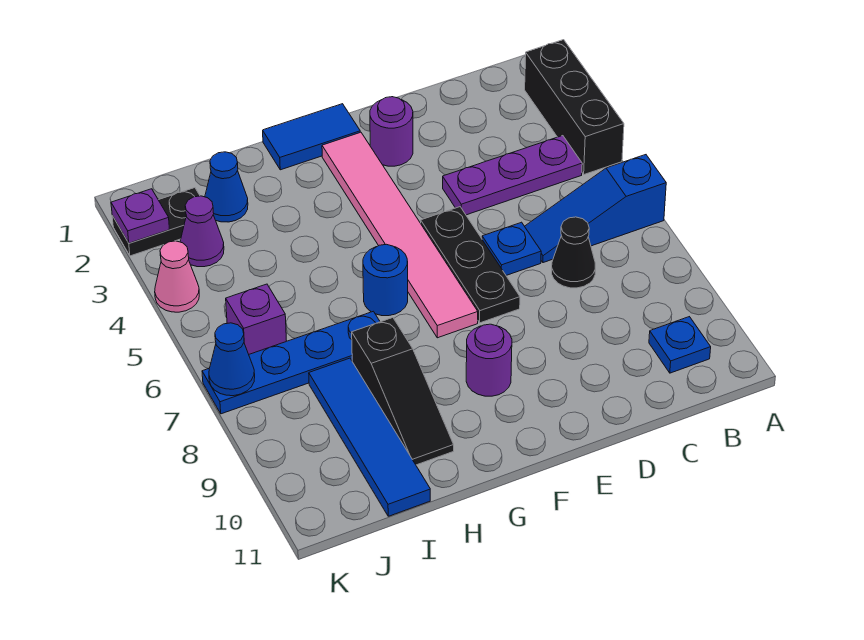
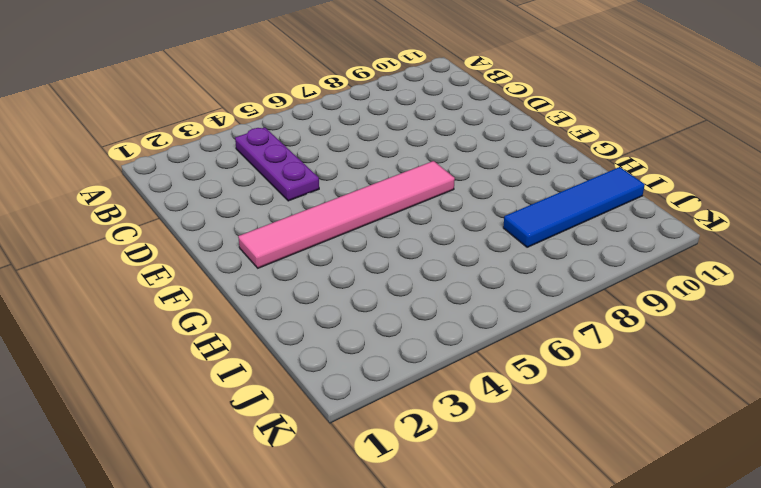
none -> black 1x3 brick [525,40,624,174]
none -> blue 1x3 slope [525,155,666,263]
none -> blue 1x1 plate [649,317,711,373]

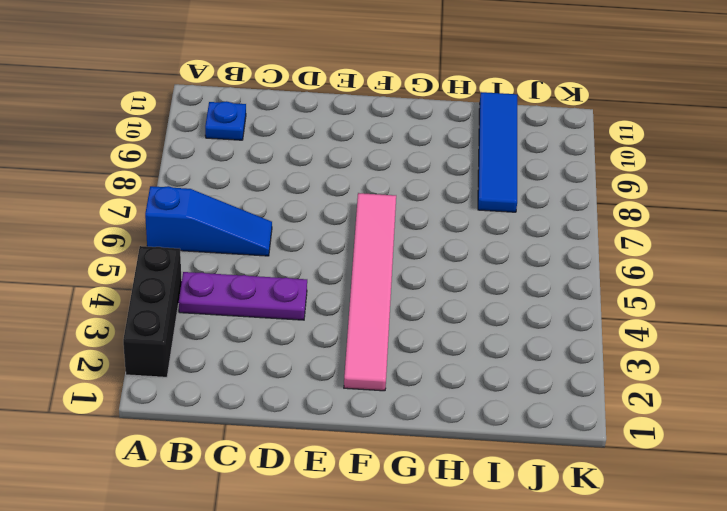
none -> black 1x1 cone [552,217,595,288]
none -> blue 1x1 plate [482,222,541,275]
none -> purple 1x1 round brick [370,97,413,166]

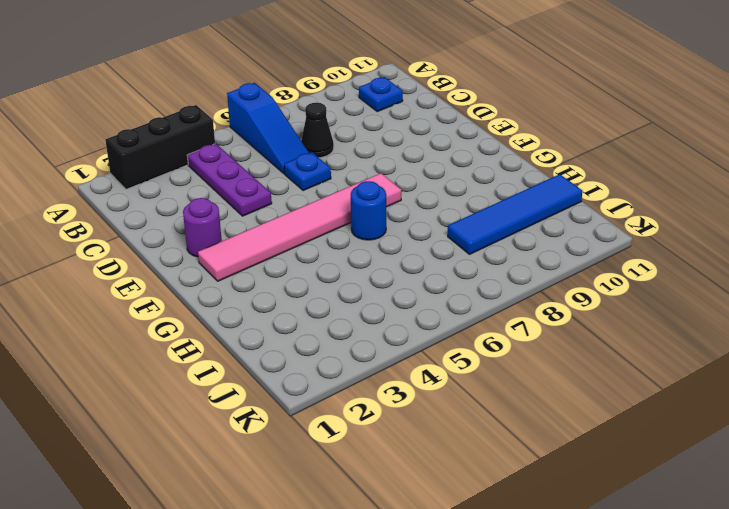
none -> black 1x3 plate [421,207,520,323]
none -> blue 1x2 tile [263,104,360,170]
none -> purple 1x1 round brick [466,324,512,396]

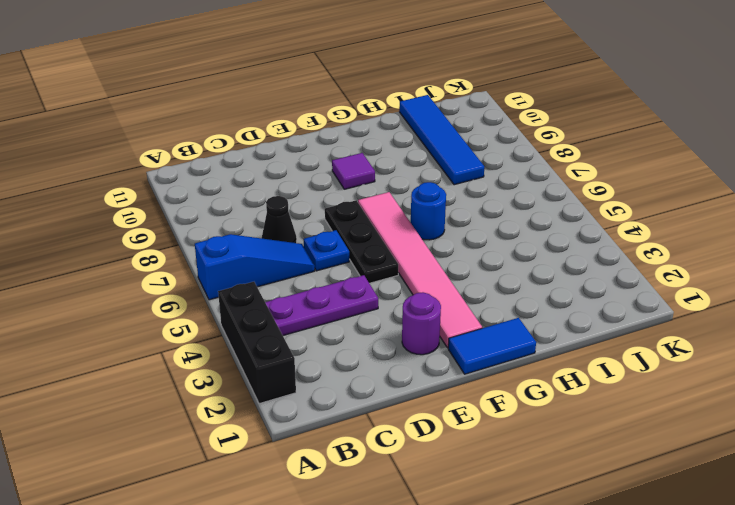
purple 1x1 tile [332,153,375,189] -> purple 1x1 round brick [466,324,512,396]
none -> blue 1x1 plate [649,317,711,373]
none -> blue 1x4 plate [202,311,380,414]
none -> black 1x3 slope [352,318,454,465]

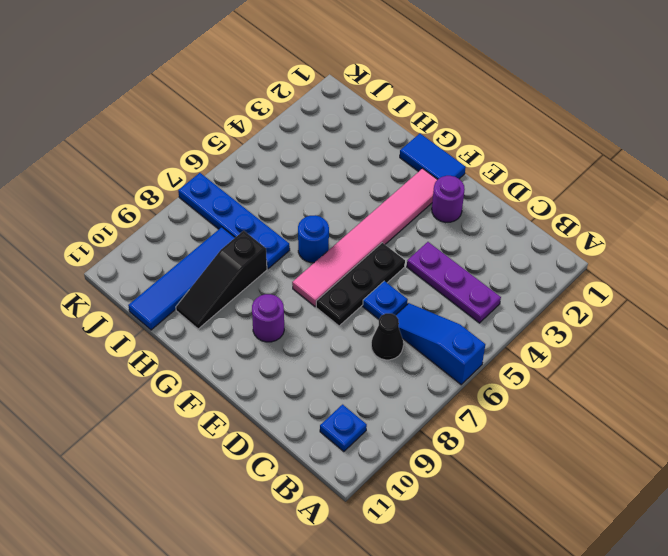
none -> black 1x3 brick [525,40,624,174]
none -> blue 1x1 cone [205,152,248,222]
none -> black 1x2 plate [112,188,200,256]

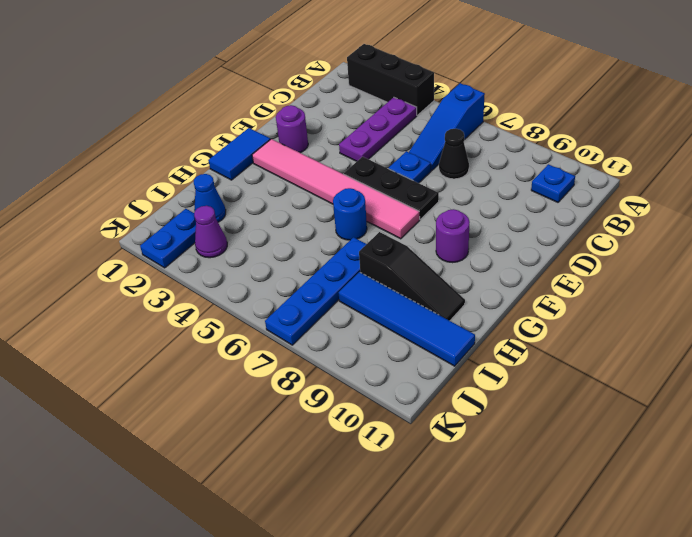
blue 1x2 plate [140,209,196,268] -> black 1x2 plate [112,188,200,256]
none -> purple 1x1 brick [226,284,286,354]
none -> pink 1x1 cone [155,241,199,312]
none -> purple 1x1 plate [111,189,169,243]

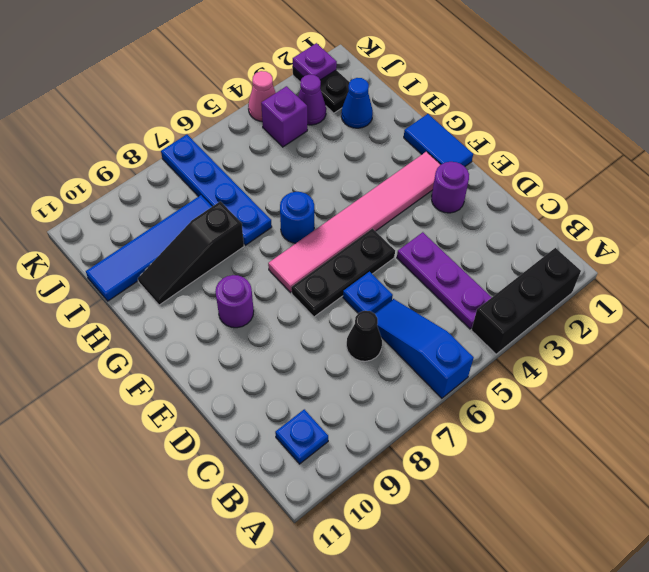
purple 1x1 brick [261,86,307,147] -> purple 1x1 brick moved to [226,284,286,354]
none -> blue 1x1 cone [209,323,255,396]

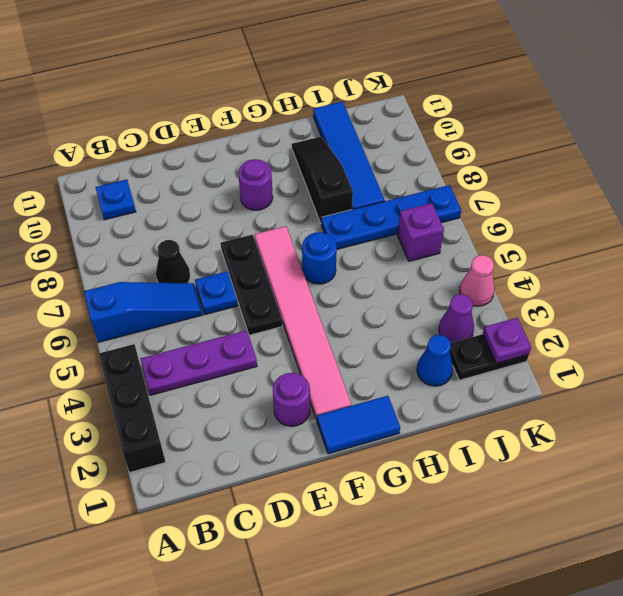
none -> blue 1x1 cone [209,323,255,396]

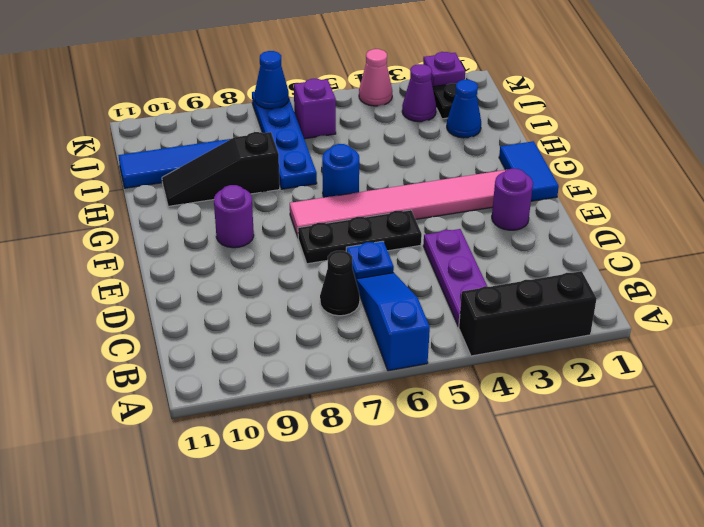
none -> blue 1x1 plate [649,317,711,373]

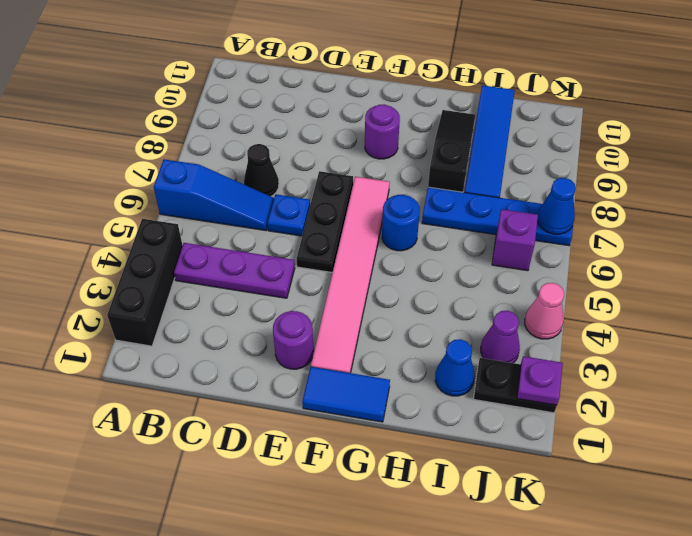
none -> blue 1x1 plate [649,317,711,373]

